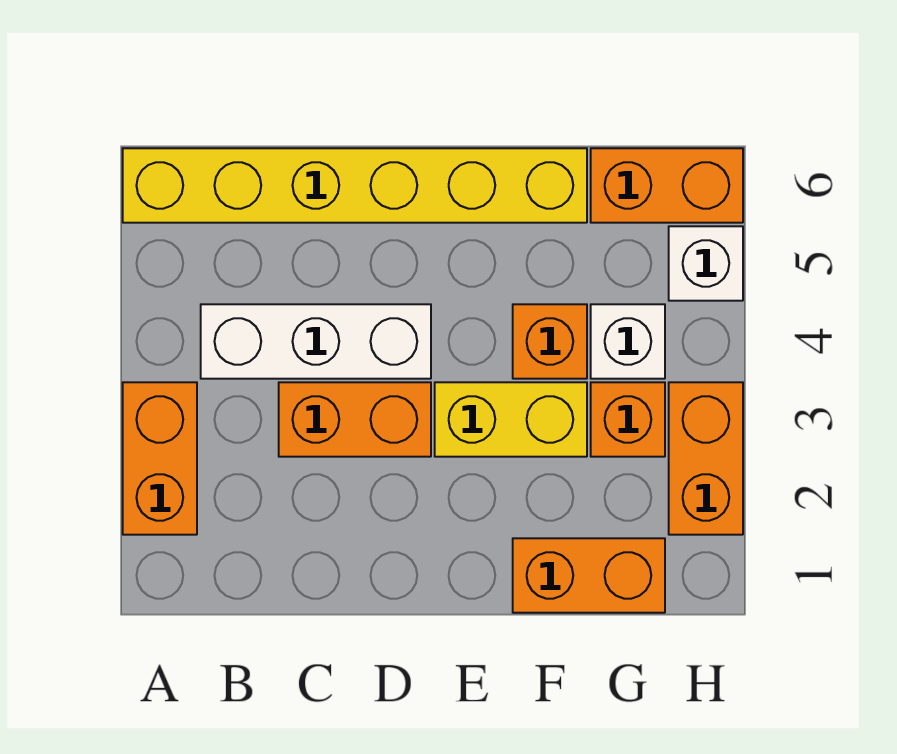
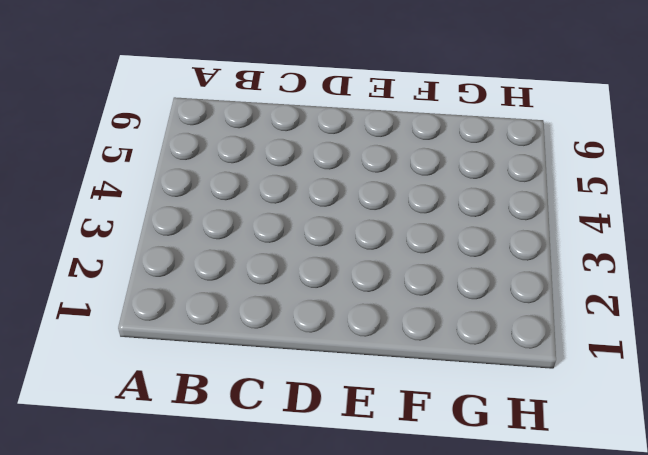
none -> orange 1x2 brick [123,382,197,535]
none -> yellow 1x6 brick [123,148,587,223]
none -> white 1x3 brick [201,304,431,379]

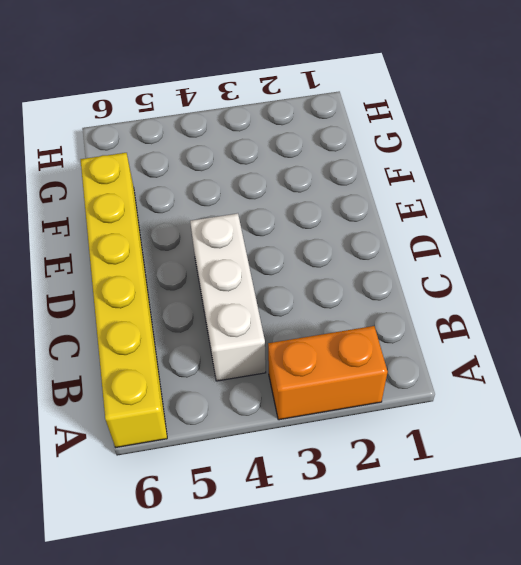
none -> orange 1x2 brick [279,382,431,457]
none -> yellow 1x2 brick [435,382,587,457]
none -> orange 1x2 brick [513,538,665,613]

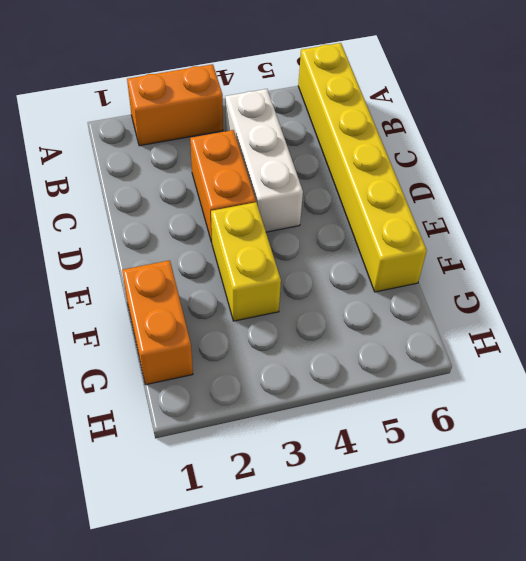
none -> orange 1x1 brick [513,304,587,379]
none -> orange 1x1 brick [591,382,665,457]
none -> white 1x1 brick [591,304,665,379]

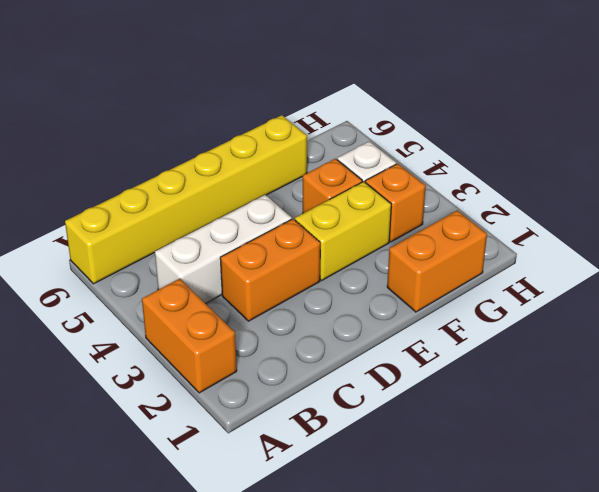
none -> orange 1x2 brick [591,148,743,223]
none -> orange 1x2 brick [669,382,743,535]
none -> white 1x1 brick [669,226,743,301]

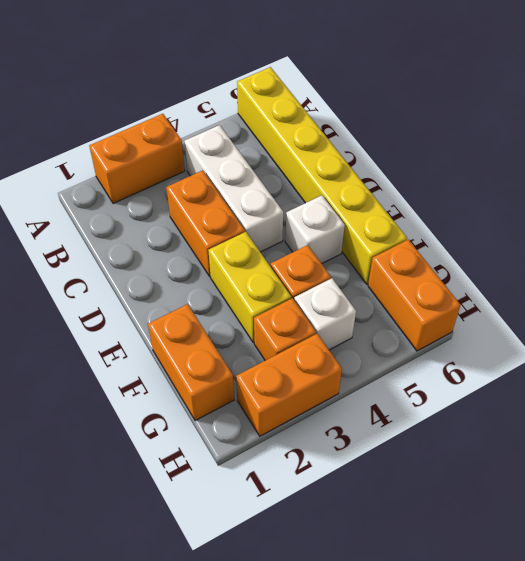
white 1x1 brick [285,195,345,264] -> white 1x1 brick moved to [669,226,743,301]

